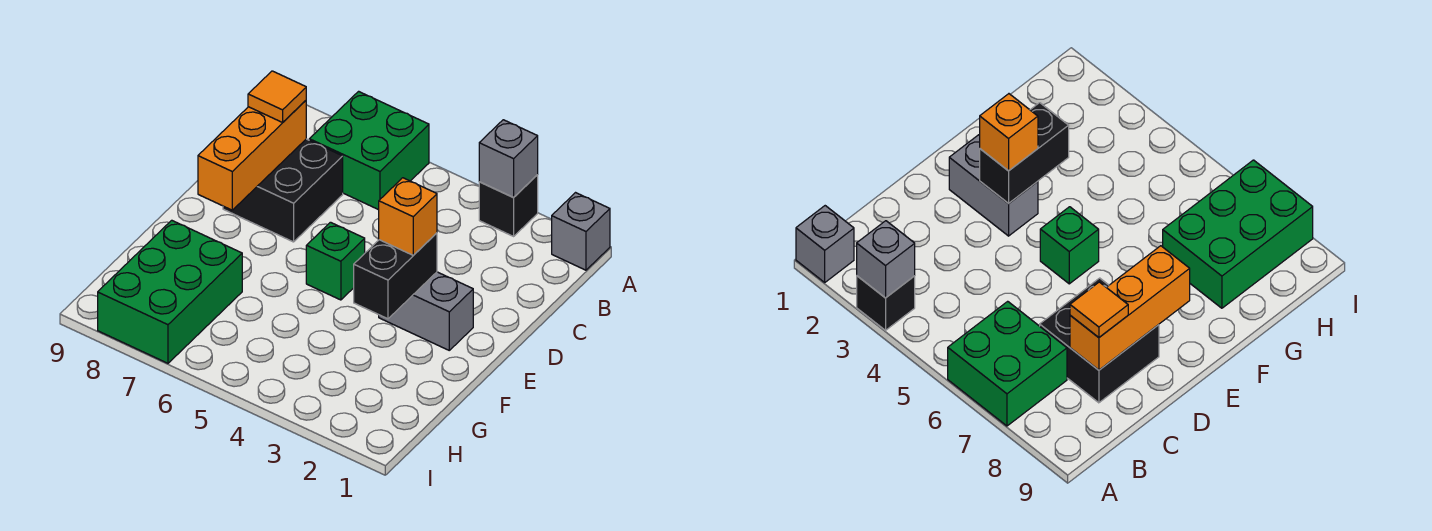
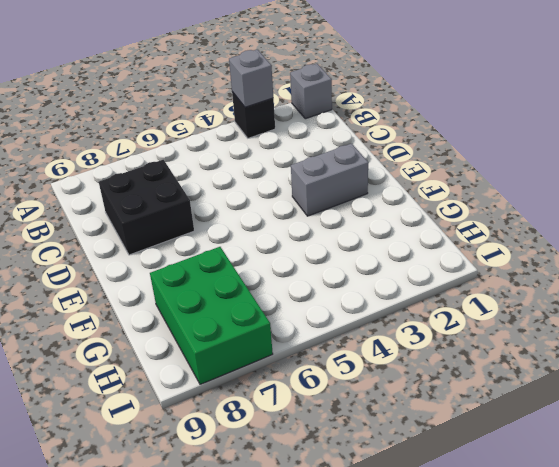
none -> green 2x2 brick [309,91,429,210]
none -> green 1x1 brick [306,222,365,300]
none -> orange 1x3 brick [198,101,306,210]

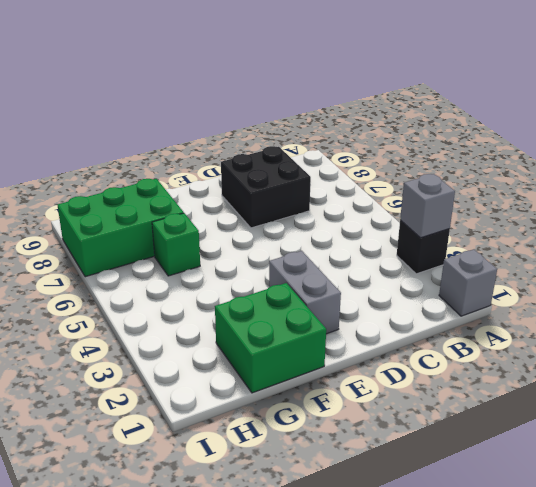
green 2x2 brick [215,283,326,393] -> green 2x2 brick moved to [309,91,429,210]
green 1x1 brick [152,213,200,276] -> green 1x1 brick moved to [306,222,365,300]
none -> orange 1x3 brick [198,101,306,210]
none -> black 1x2 brick [354,233,437,319]
none -> orange 1x1 tile [248,71,306,122]

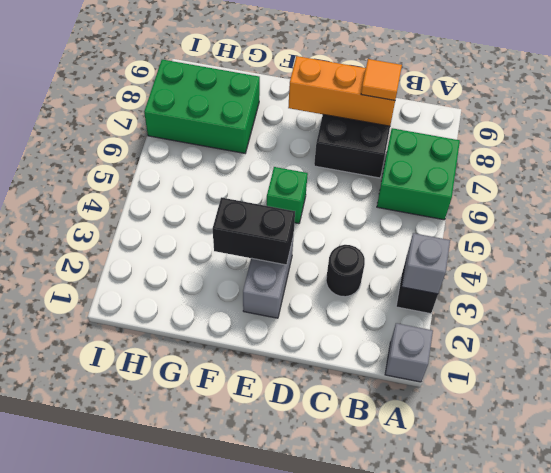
black 1x1 round brick [326,245,365,297] -> none
none -> orange 1x1 brick [379,178,437,255]

